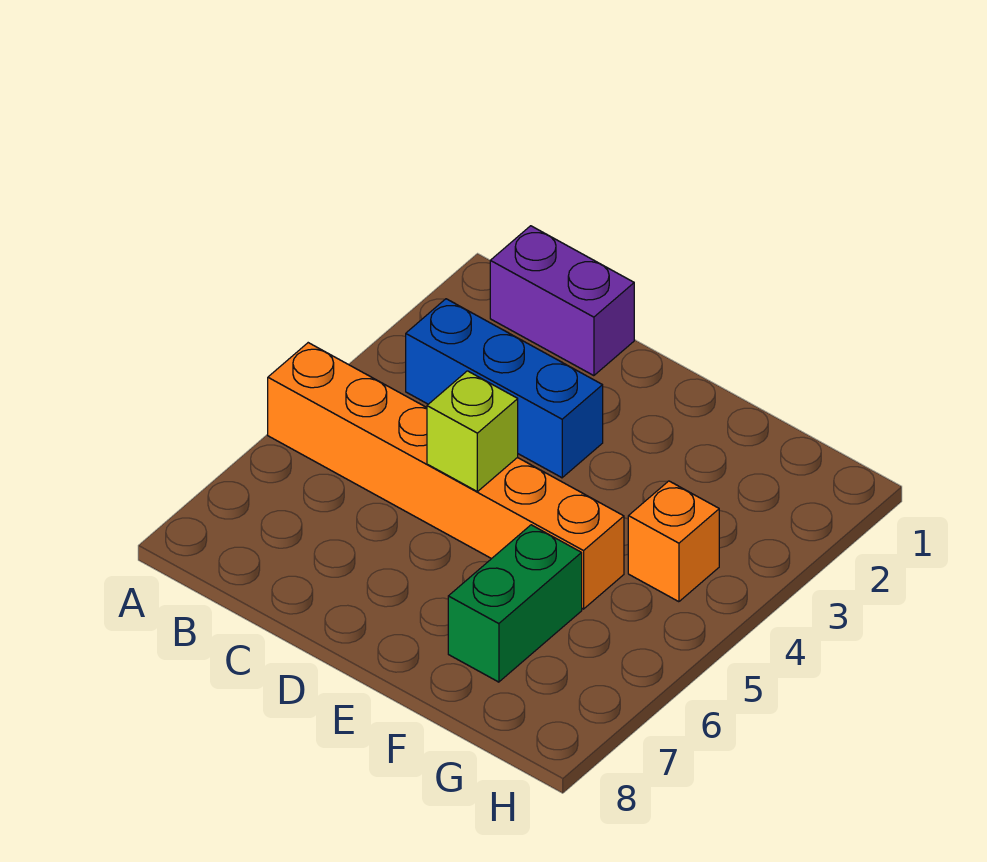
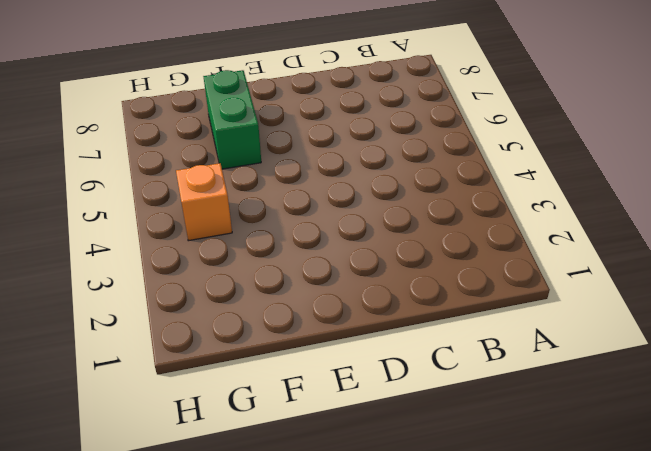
none -> orange 1x6 brick [268,343,624,609]
none -> purple 1x2 brick [490,226,634,376]

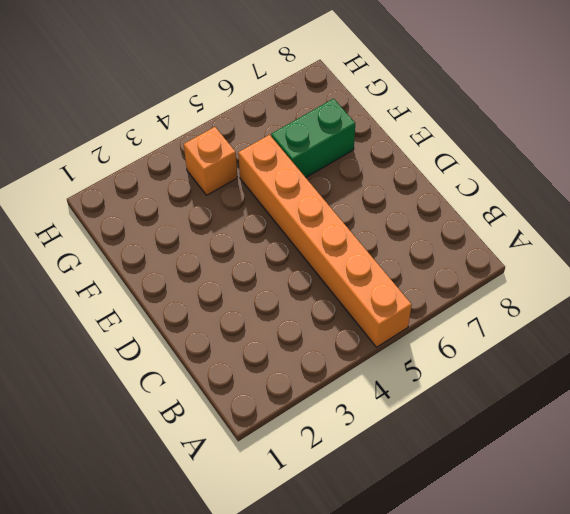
none -> purple 1x2 brick [490,226,634,376]
none -> blue 1x3 brick [406,299,603,478]

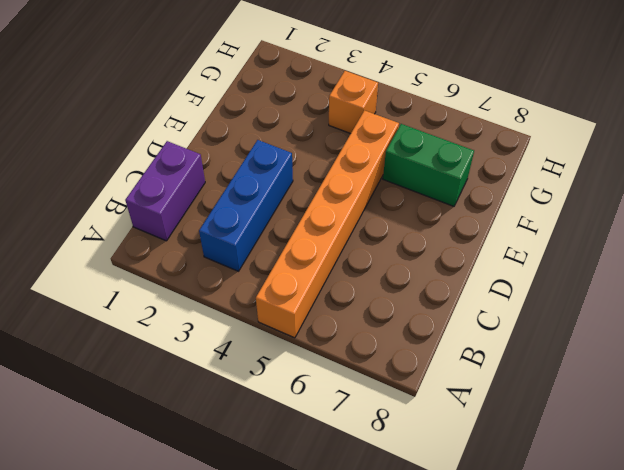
none -> lime 1x1 brick [427,371,518,492]

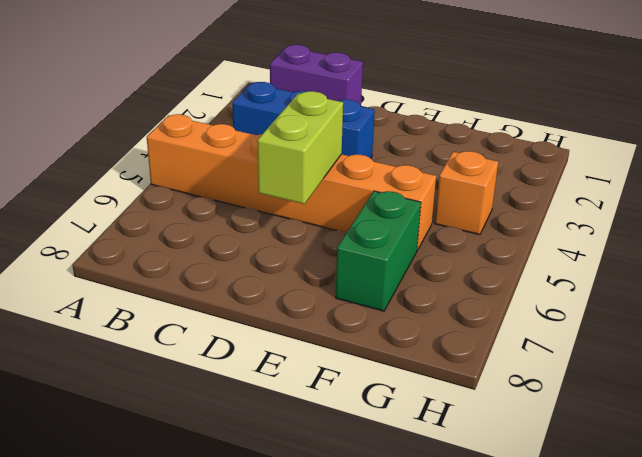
lime 1x2 brick [257,91,343,204] -> lime 1x1 brick [427,371,518,492]

